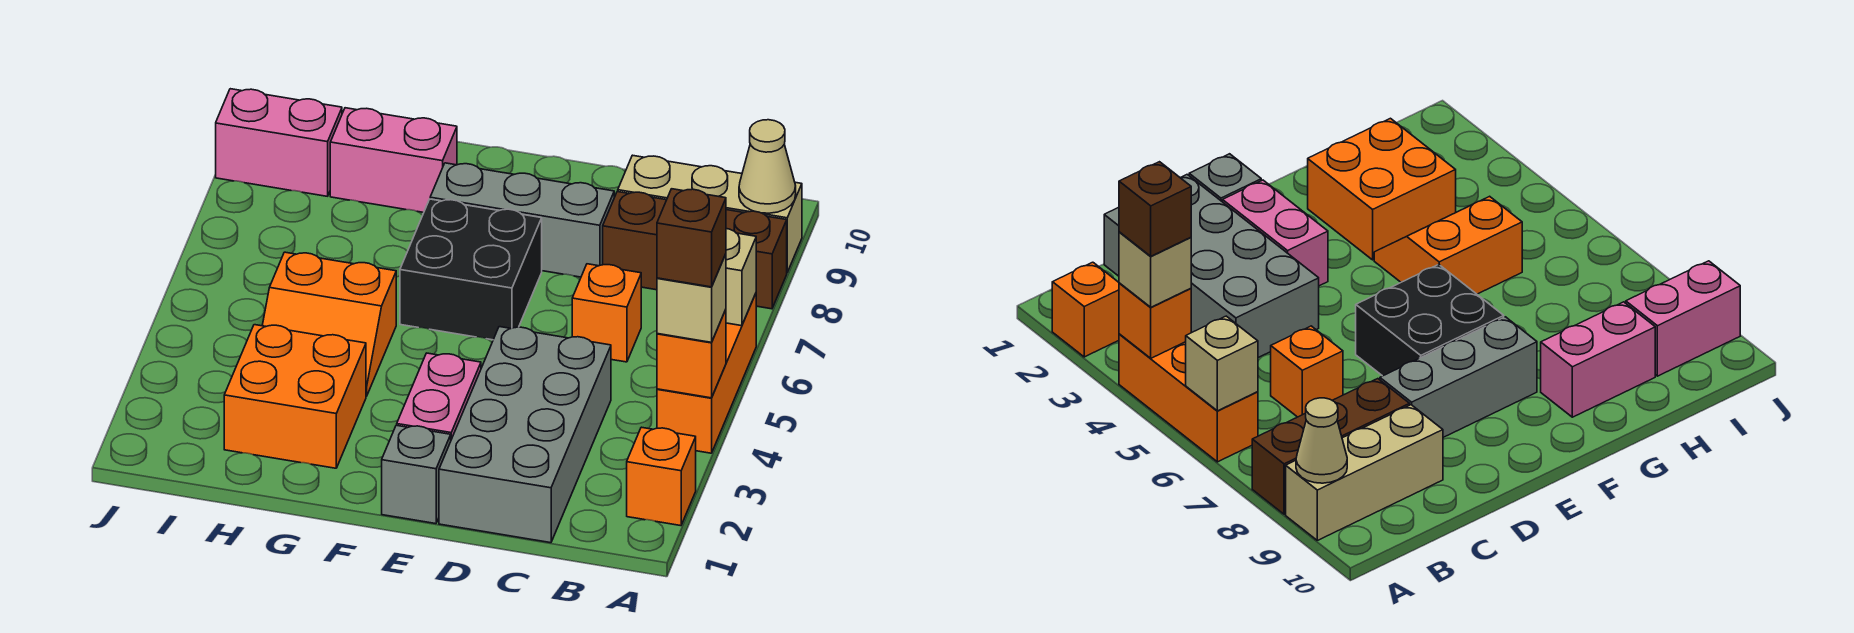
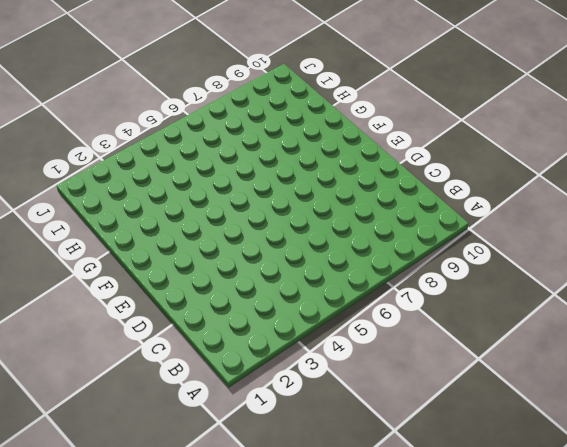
none -> orange 1x1 brick [627,427,696,526]
none -> orange 1x3 brick [657,294,756,453]
none -> brown 1x3 brick [603,192,787,309]

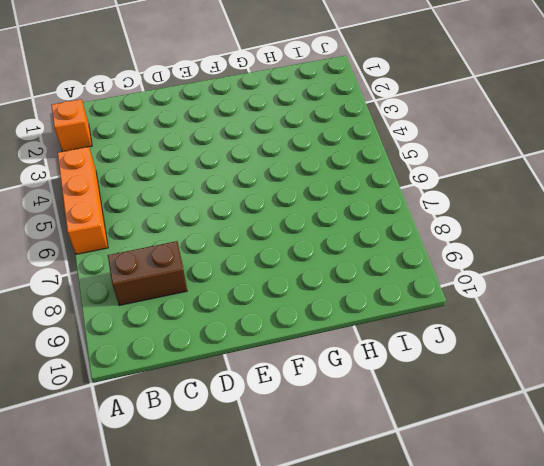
brown 1x2 brick [108,241,187,306] -> brown 1x3 brick [603,192,787,309]
none -> tan 1x3 brick [618,155,802,272]
none -> grey 2x4 brick [439,327,611,543]
none -> orange 1x1 brick [572,264,641,362]

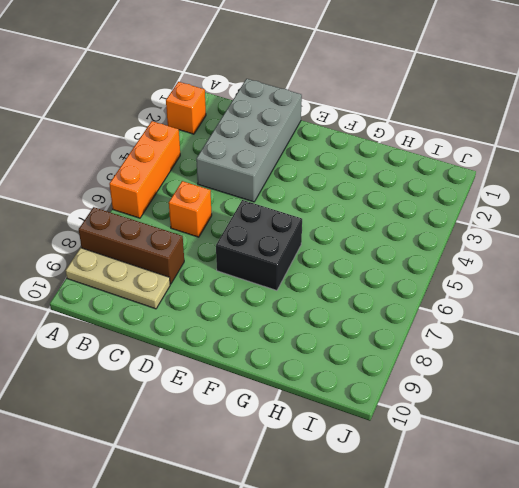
tan 1x3 plate [66,248,170,309] -> tan 1x3 brick [618,155,802,272]
none -> grey 1x3 brick [430,163,614,277]
none -> grey 1x1 brick [382,425,451,524]
none -> pink 1x2 brick [397,353,481,439]

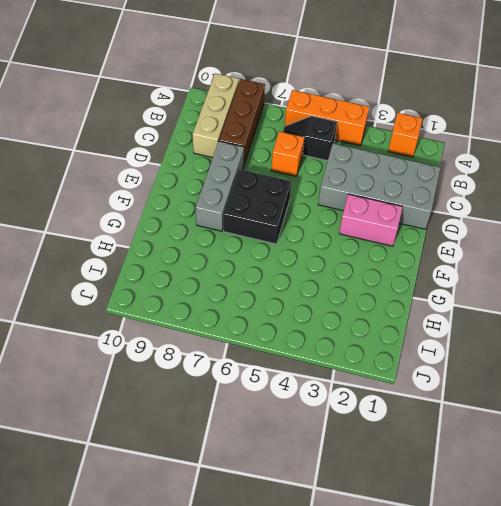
black 1x2 slope [283,116,337,161] -> none
none -> grey 1x1 brick [382,425,451,524]
none -> orange 2x2 brick [224,325,366,468]
none -> orange 2x2 slope [262,252,396,396]

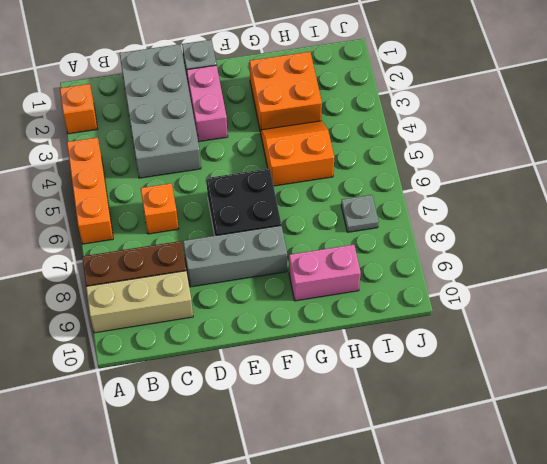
grey 1x1 plate [341,195,379,232] -> none
none -> pink 1x2 brick [216,89,342,196]
none -> orange 1x1 brick [657,310,726,398]
none -> tan 1x1 brick [726,229,756,326]

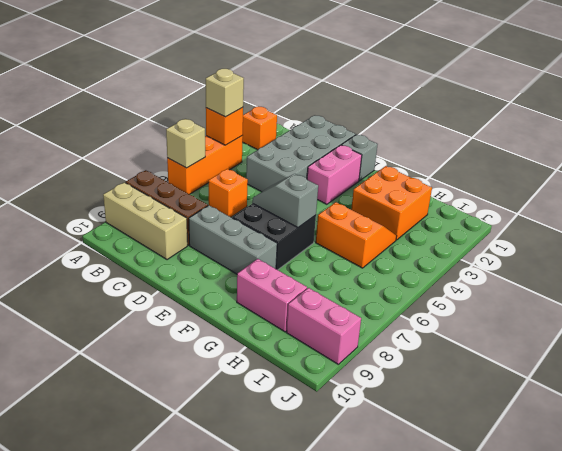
grey 1x2 slope [252,174,318,228] -> none
none -> tan 1x1 cone [739,120,796,213]
none -> brown 1x1 brick [657,189,726,287]

